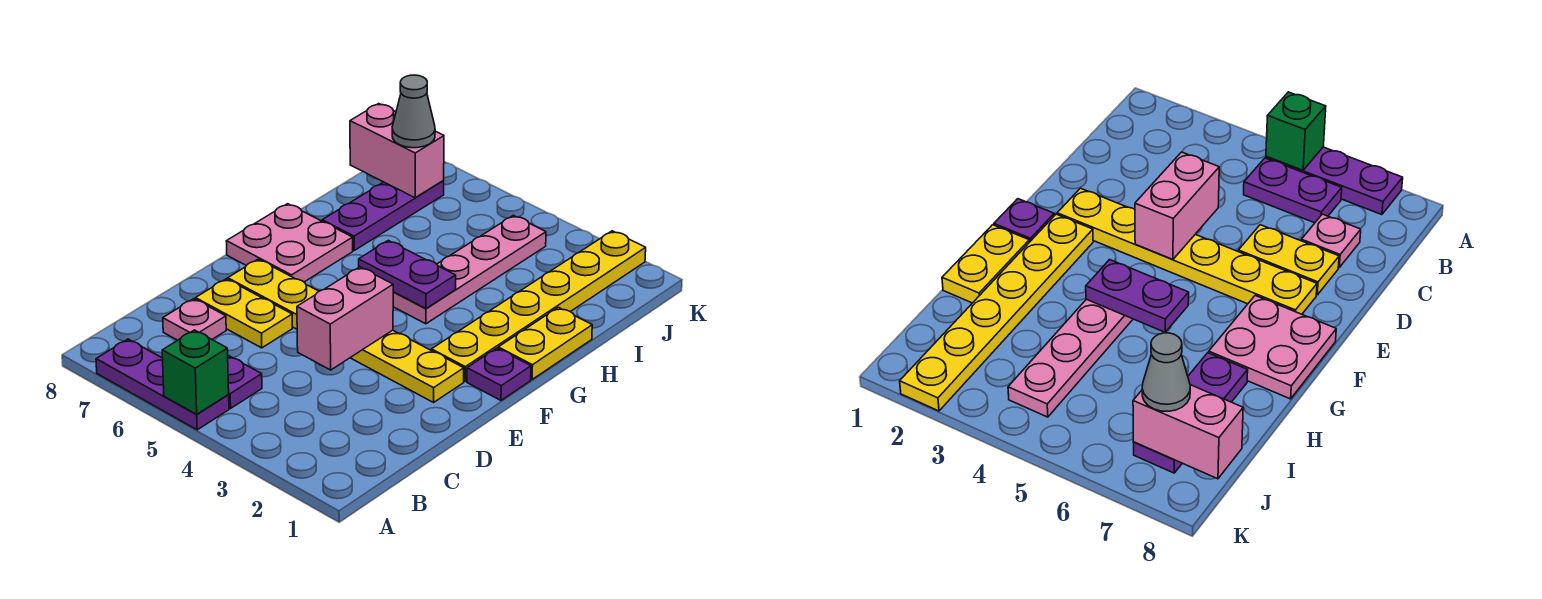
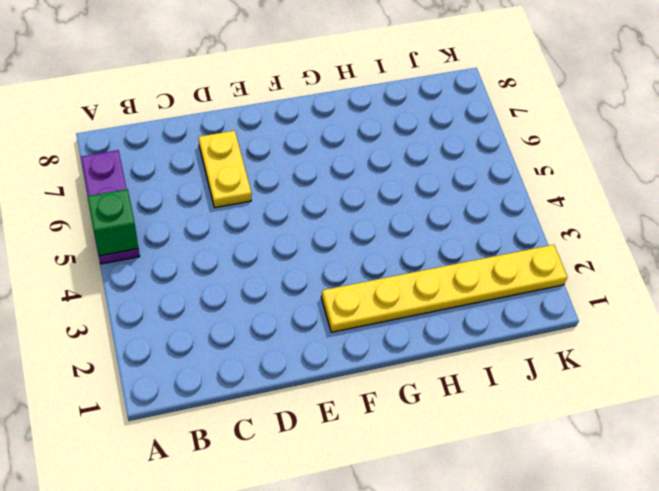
none -> purple 1x2 plate [228,355,262,408]
none -> pink 1x1 plate [163,299,226,340]
none -> yellow 1x6 plate [228,259,464,402]

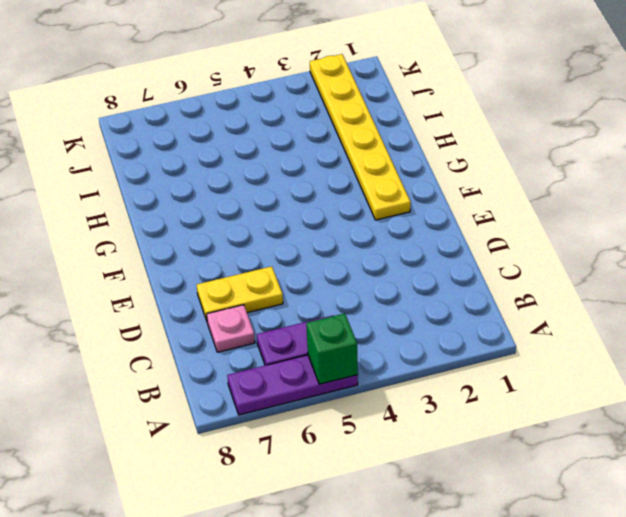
none -> yellow 1x6 plate [228,259,464,402]
none -> purple 1x1 plate [467,348,531,400]
none -> pink 2x2 plate [226,204,353,282]

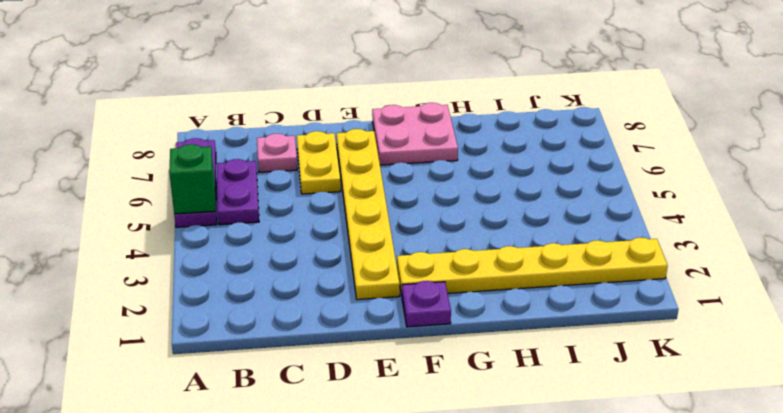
none -> yellow 1x2 plate [498,307,592,379]
none -> pink 1x4 plate [393,215,546,324]
none -> purple 1x3 plate [322,181,444,250]

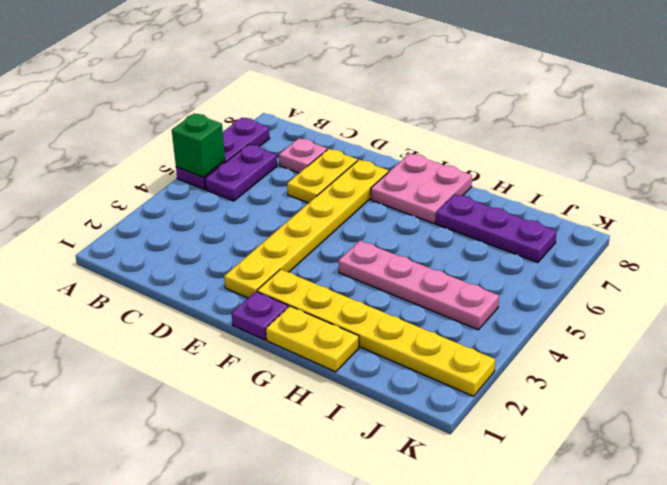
none -> pink 1x2 brick [297,267,393,370]
none -> purple 1x2 plate [359,240,456,309]
none -> pink 1x2 brick [350,104,444,198]

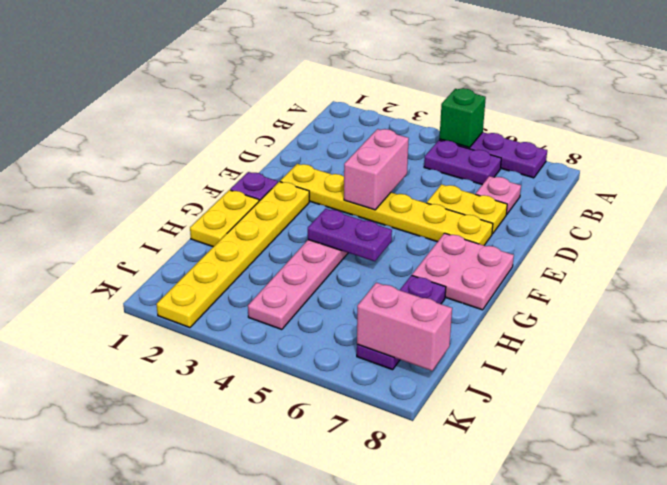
none -> grey 1x1 cone [392,75,435,148]

